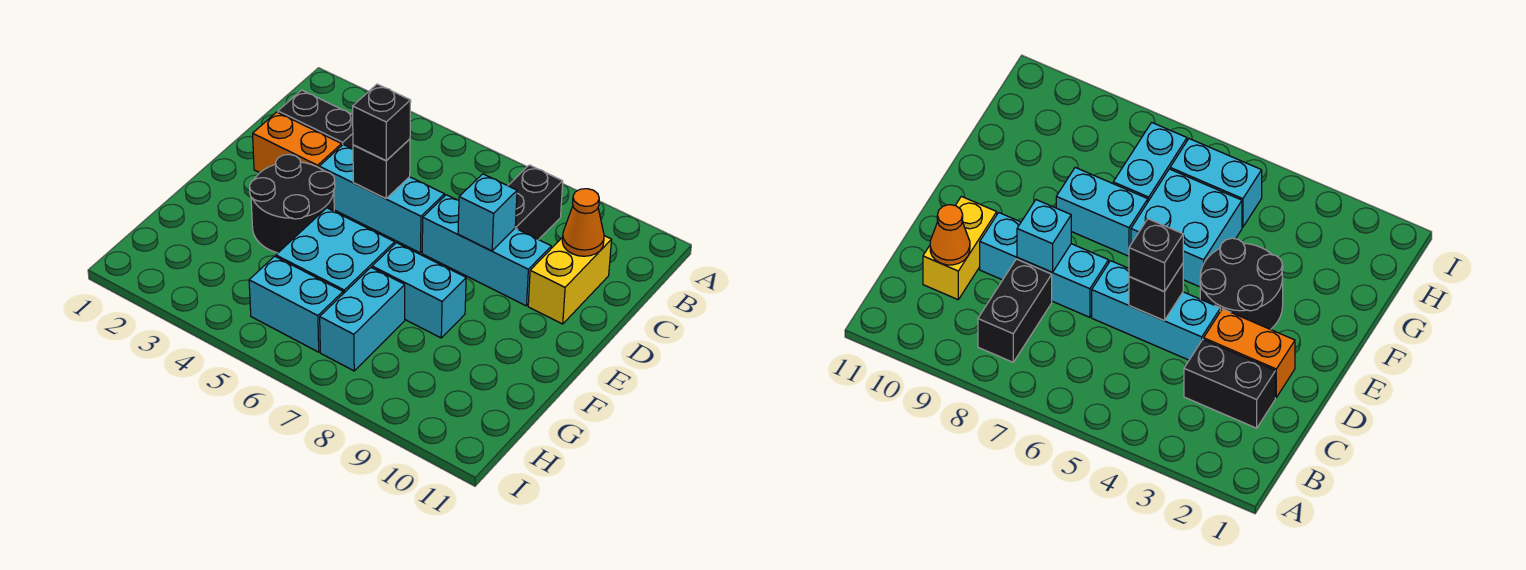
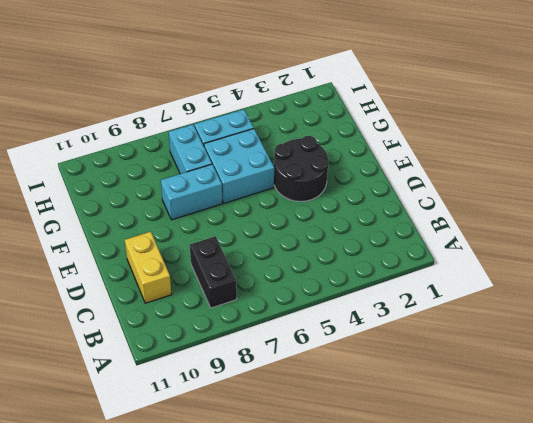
none -> black 1x2 brick [278,90,353,149]
none -> orange 1x2 brick [253,112,342,173]
none -> cyan 1x3 brick [319,145,445,253]

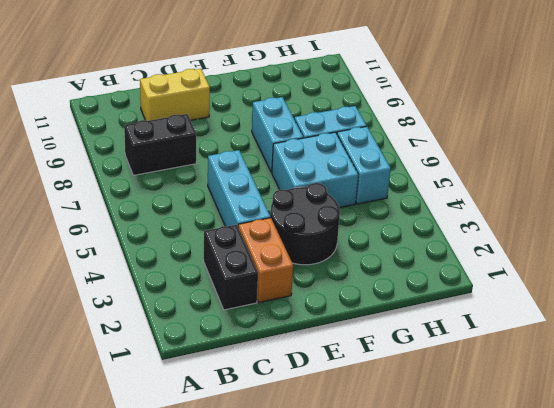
none -> cyan 1x3 brick [422,195,551,306]
none -> orange 1x1 cone [562,189,604,256]
none -> black 1x1 brick [353,139,410,198]

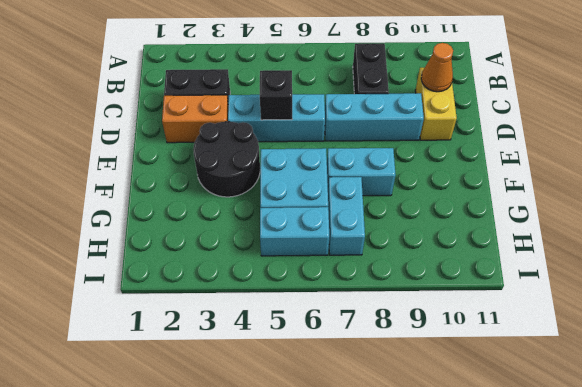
none -> cyan 1x1 brick [458,174,517,251]
none -> black 1x1 brick [353,84,411,161]

